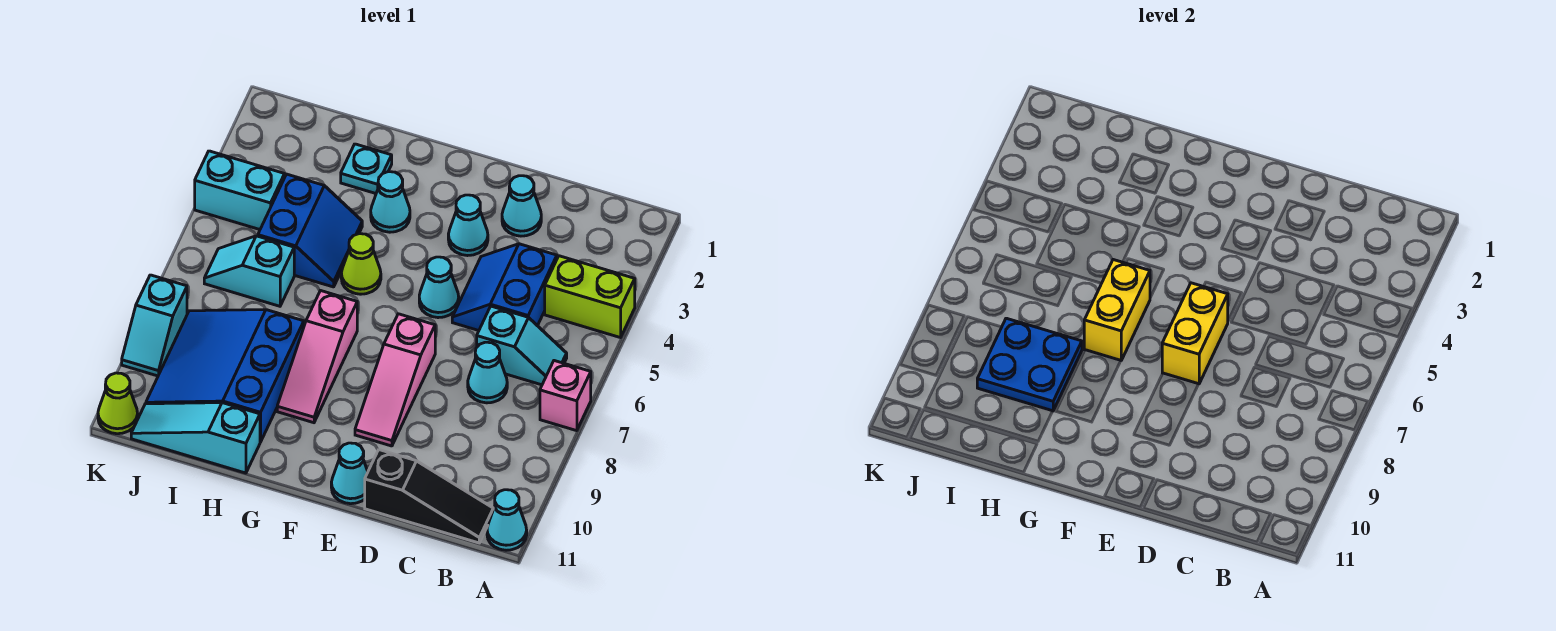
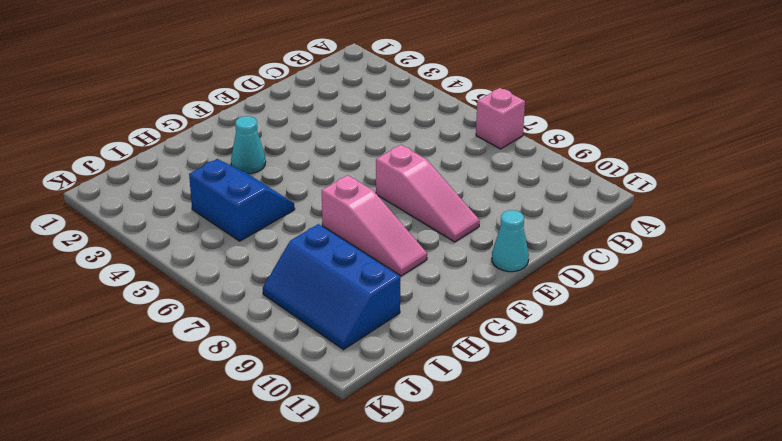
blue 2x3 slope [263,224,400,349] -> blue 3x3 slope [146,310,304,442]
none -> lime 1x2 brick [545,256,635,338]
none -> cyan 1x1 cone [487,490,527,550]
none -> cyan 1x2 slope [477,306,567,385]

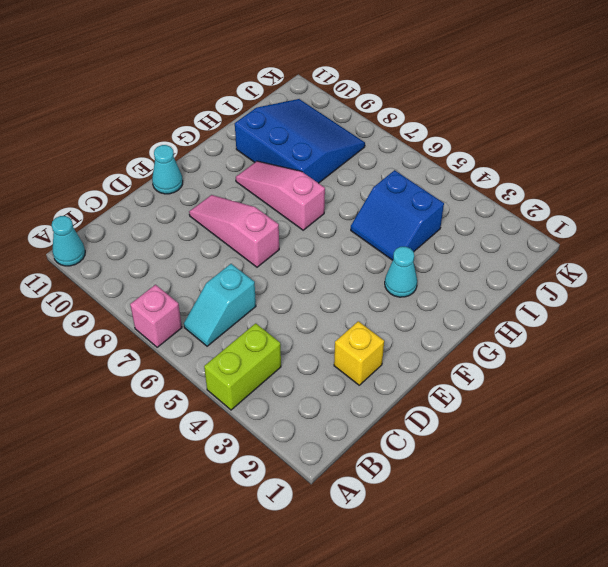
yellow 1x1 brick [334,321,384,385] -> cyan 1x1 cone [502,176,541,236]
none -> black 1x3 slope [365,450,493,543]
none -> blue 2x2 slope [452,244,557,331]
none -> cyan 1x1 cone [468,342,507,403]

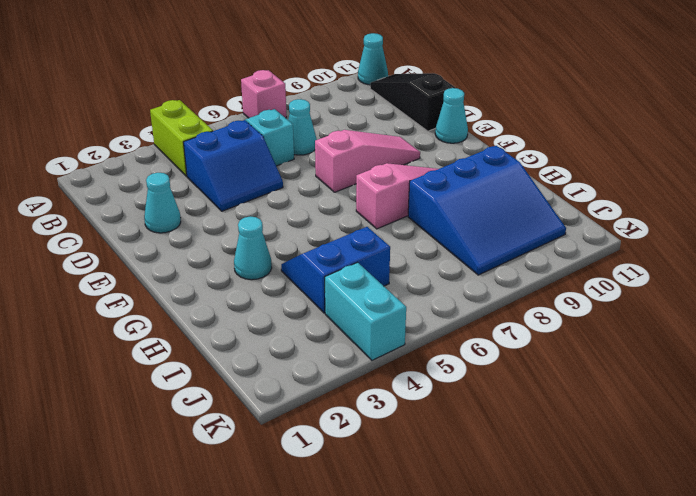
none -> cyan 1x1 cone [448,195,488,256]
none -> cyan 1x1 cone [419,257,459,318]
none -> lime 1x1 cone [341,234,381,294]

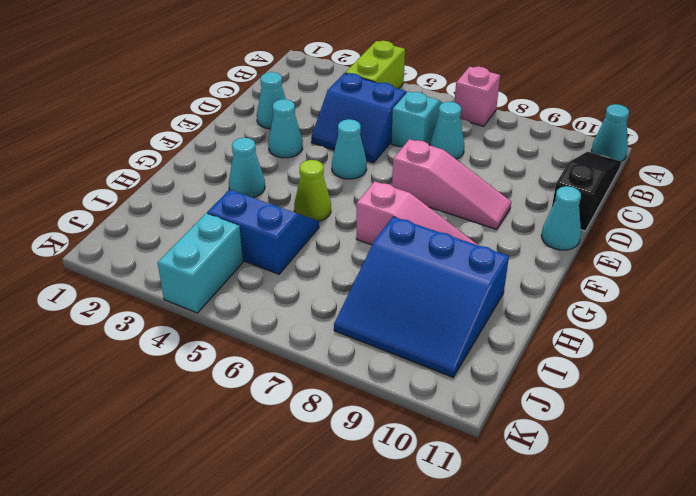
none -> cyan 1x1 plate [341,144,392,193]
none -> cyan 1x3 slope [131,403,260,473]
none -> cyan 1x2 slope [204,236,294,306]

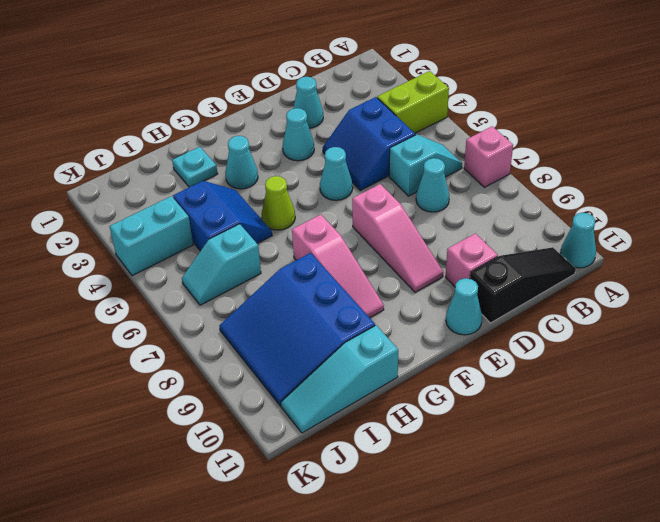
pink 1x1 brick [446,233,498,287] -> none
none -> cyan 1x2 slope [122,275,187,376]
none -> lime 1x1 cone [98,373,138,434]
none -> yellow 1x2 brick [1162,283,1228,384]

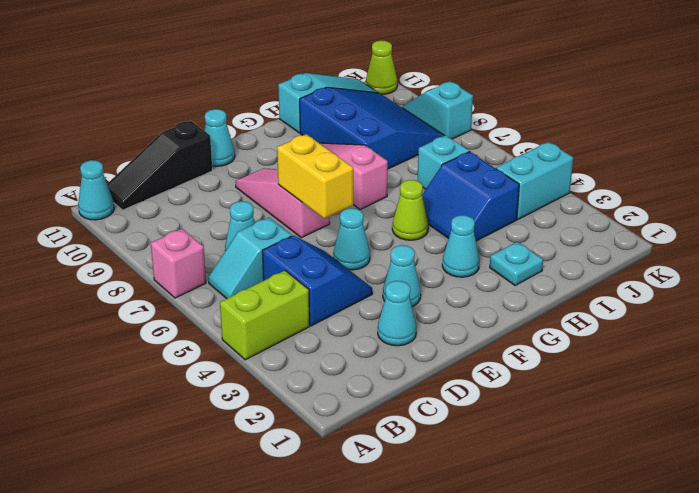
none -> yellow 1x2 brick [1084,260,1150,360]
none -> blue 2x2 plate [977,318,1082,411]

